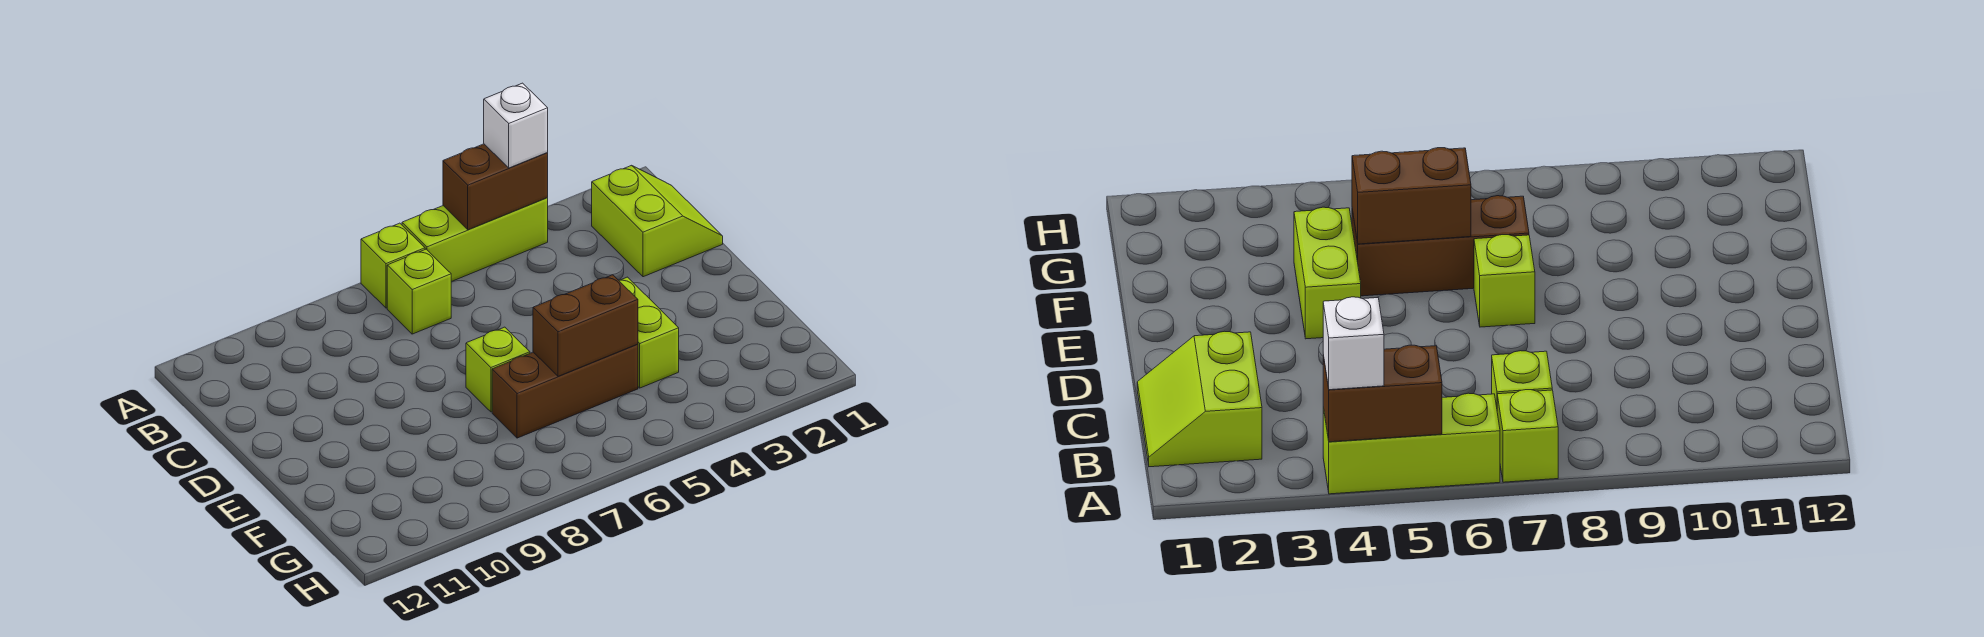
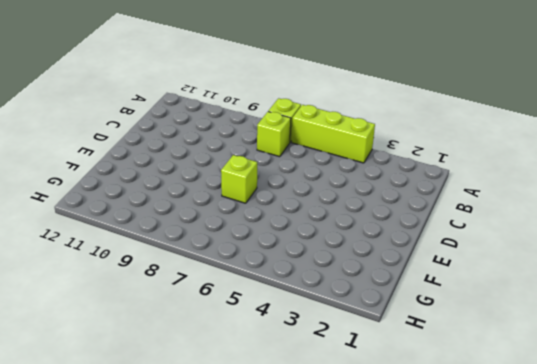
none -> lime 2x2 slope [592,165,723,277]
none -> lime 1x2 brick [619,277,679,388]

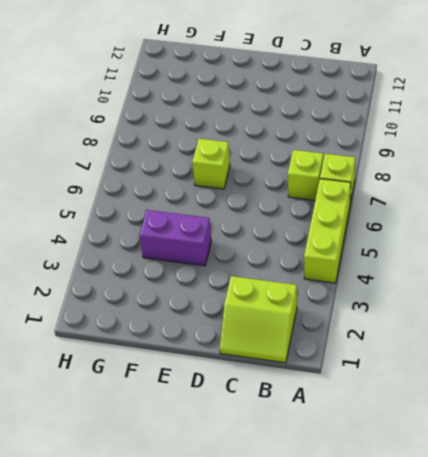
purple 1x2 brick [140,210,211,266] -> lime 1x2 brick [619,277,679,388]
none -> brown 1x3 brick [492,344,638,438]
none -> brown 1x2 brick [443,144,548,230]

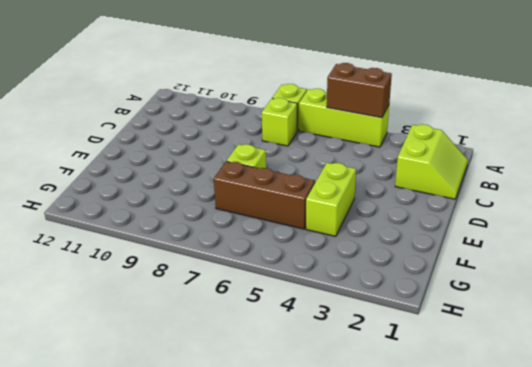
none -> brown 1x2 brick [533,275,638,376]
none -> white 1x1 brick [484,83,548,168]

